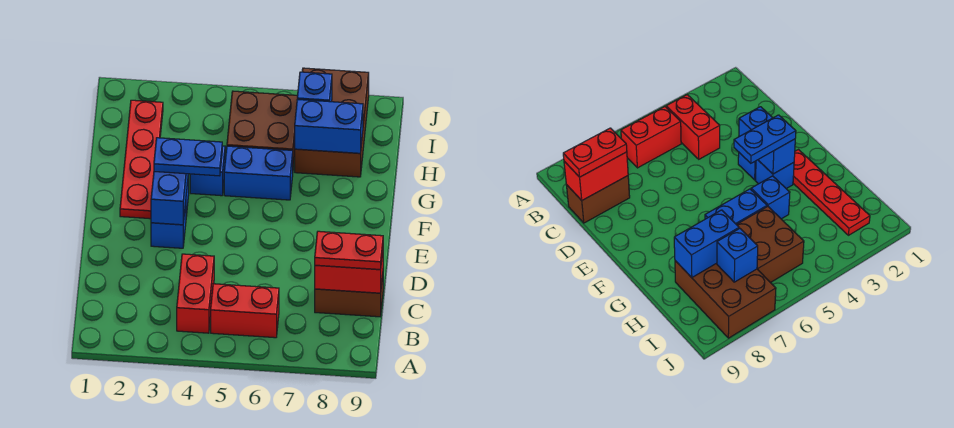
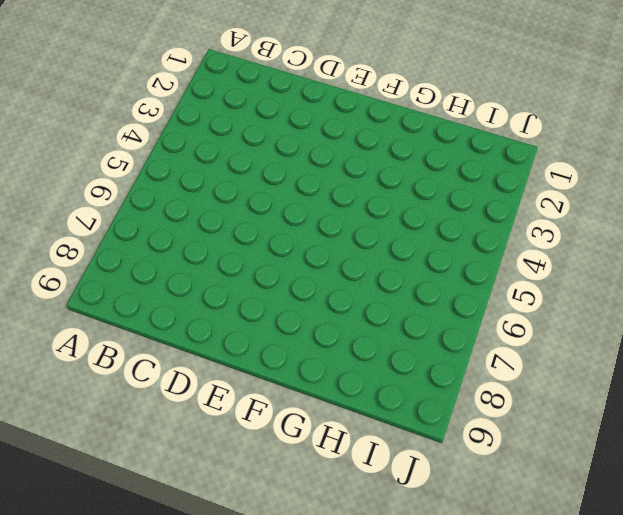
none -> red 1x2 brick [177,254,214,333]
none -> red 1x2 brick [211,284,279,338]
none -> brown 1x2 brick [315,275,383,317]

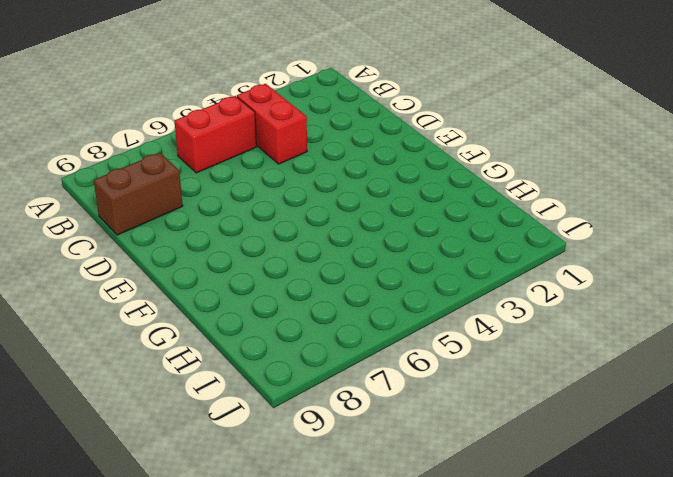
none -> blue 1x1 brick [151,203,186,248]
none -> red 1x4 plate [120,100,163,219]
none -> blue 1x1 brick [756,160,794,189]

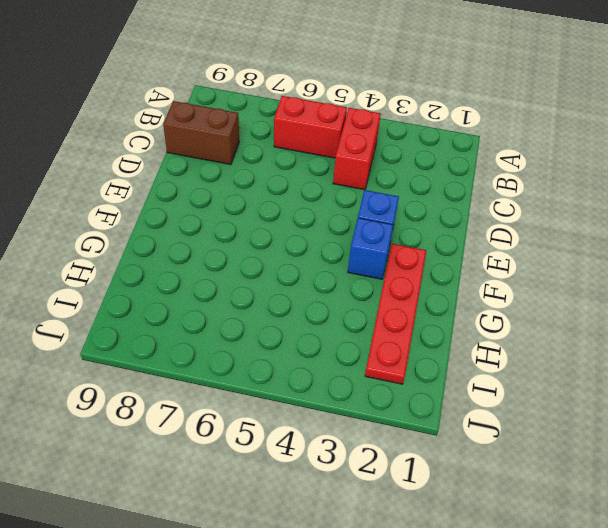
none -> blue 1x1 brick [190,146,225,196]
none -> blue 1x2 brick [224,146,293,200]
none -> brown 2x2 brick [227,91,298,167]

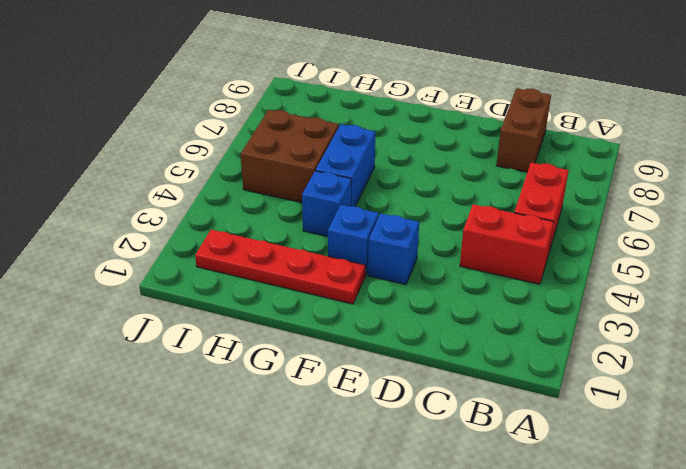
none -> brown 2x3 brick [295,68,369,177]
none -> red 1x2 brick [315,251,383,293]
none -> blue 1x2 brick [151,172,188,225]

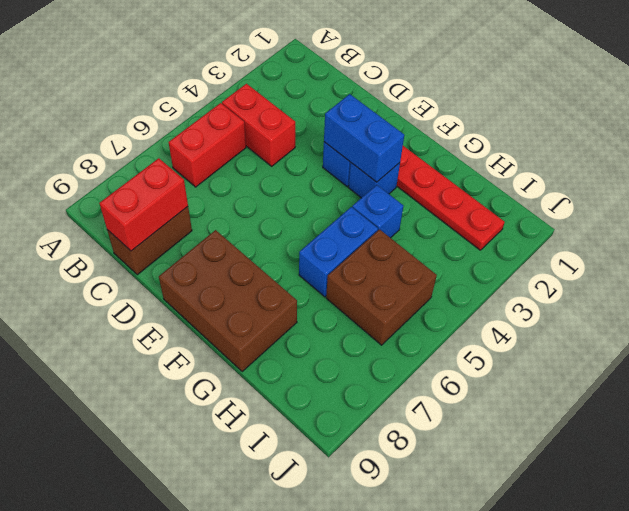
brown 2x3 brick [159,230,297,371] -> brown 2x3 brick moved to [295,68,369,177]
none -> blue 1x2 brick [295,99,363,153]
none -> blue 1x1 brick [297,72,332,102]
none -> red 1x2 plate [315,231,383,270]

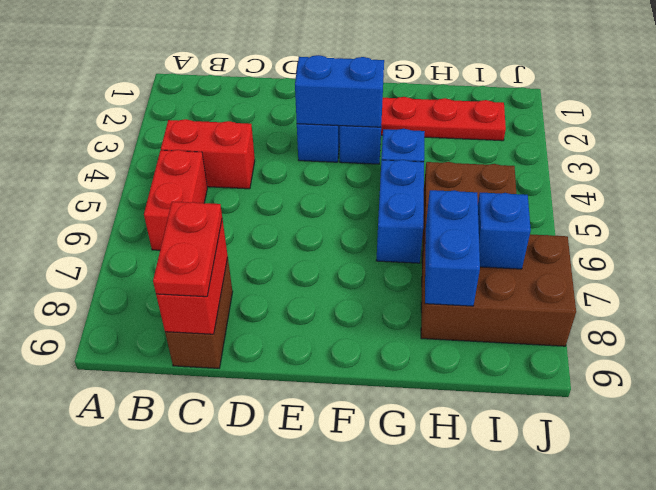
none -> blue 1x2 plate [154,138,222,176]

